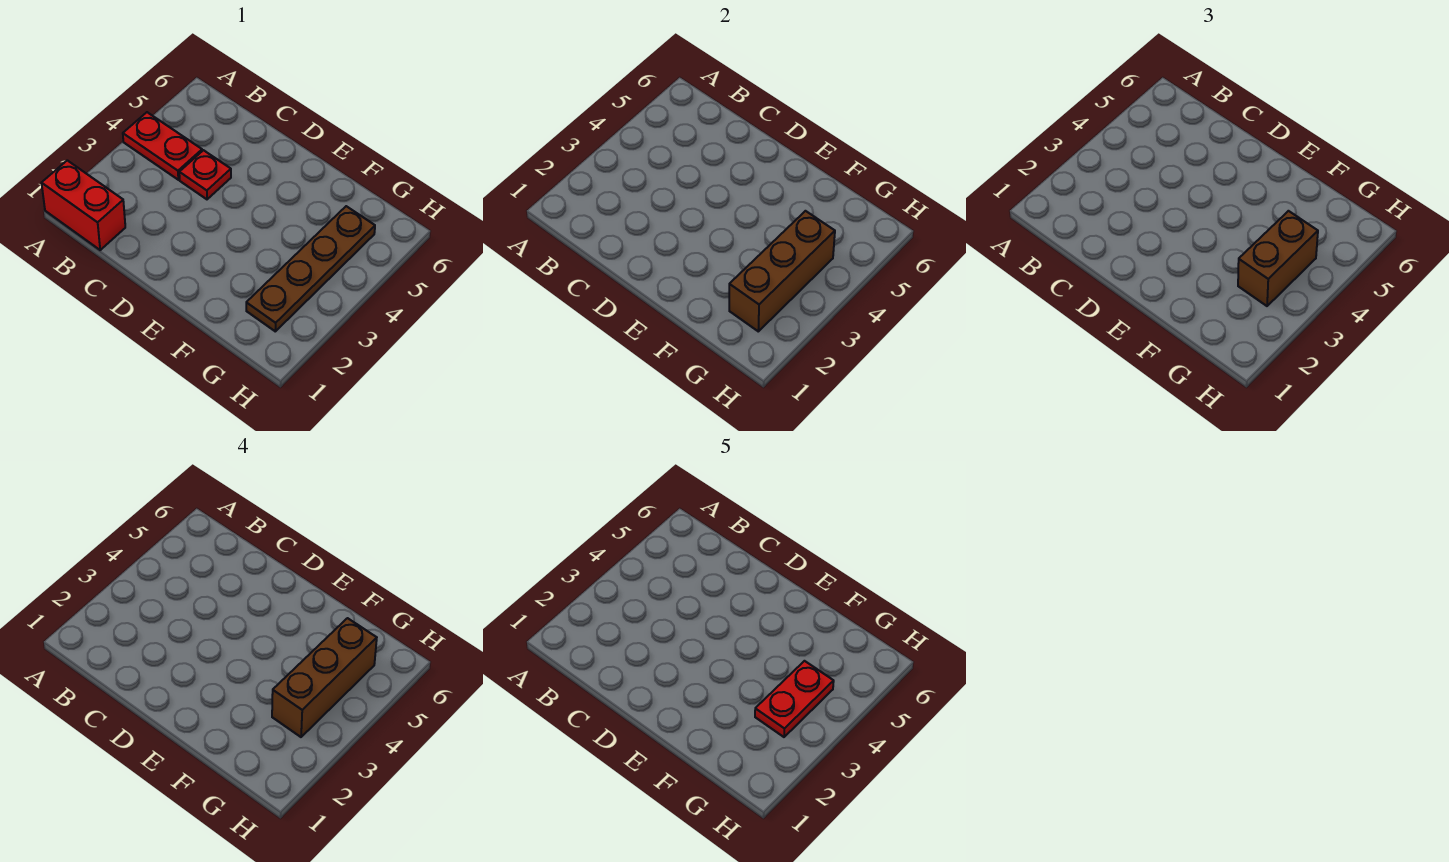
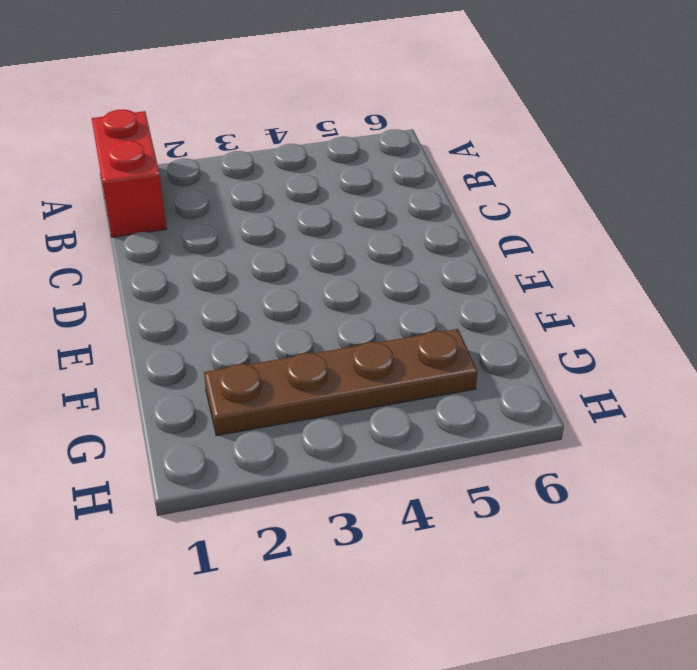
none -> red 1x2 plate [123,112,202,180]
none -> red 1x1 plate [179,150,231,199]

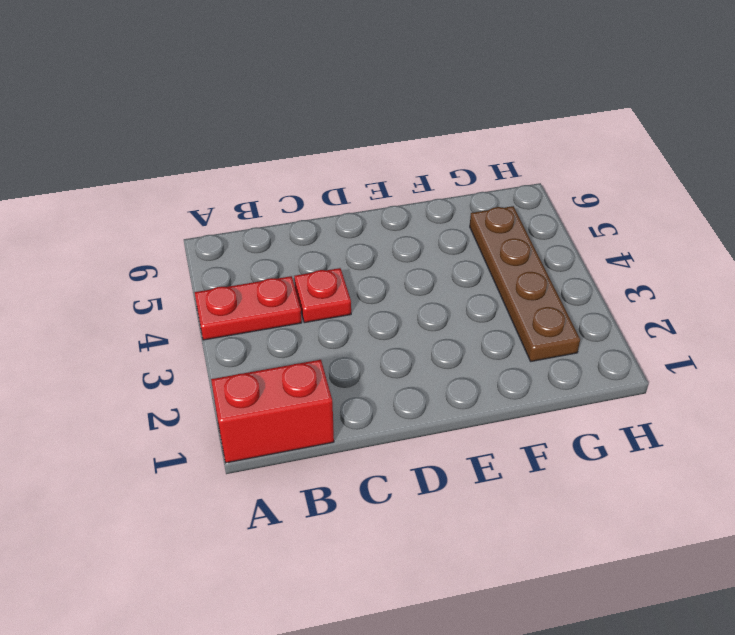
none -> brown 1x3 brick [729,211,835,331]
none -> brown 1x2 brick [1238,211,1318,306]

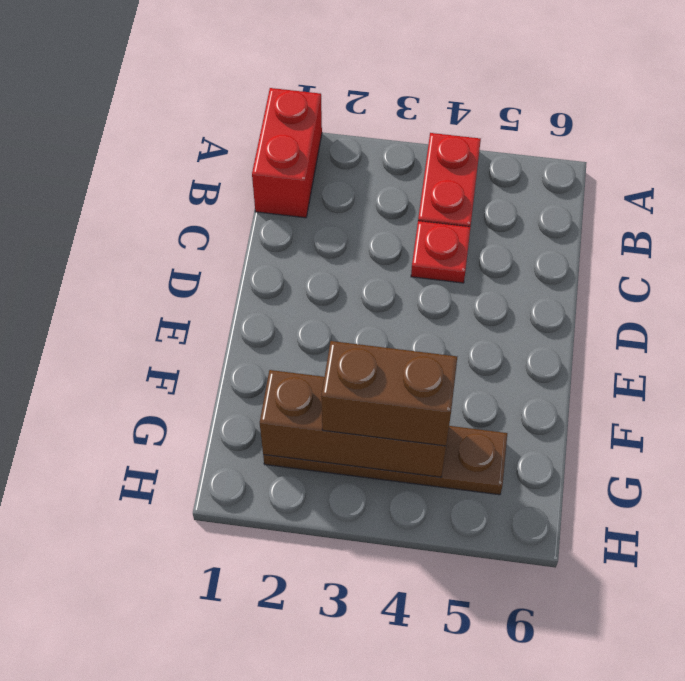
none -> brown 1x3 brick [272,618,377,737]
none -> red 1x2 plate [755,661,834,737]

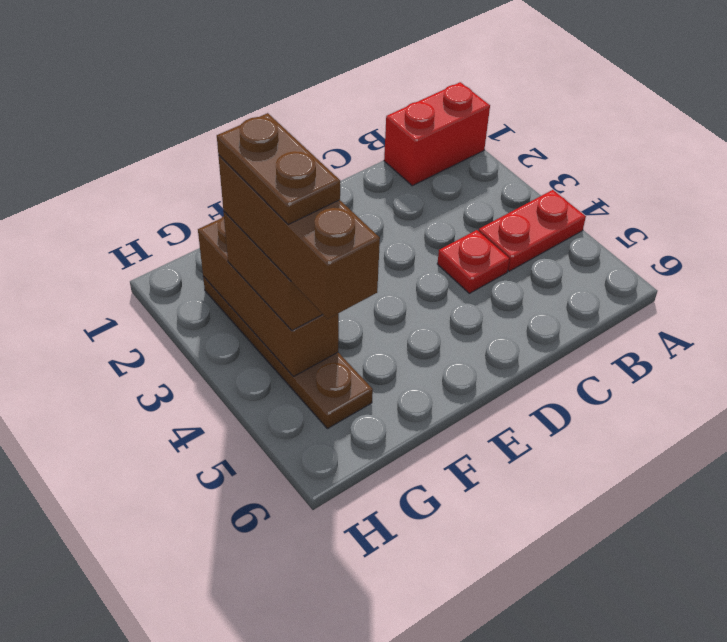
brown 1x2 plate [217,113,340,224] -> red 1x2 plate [755,661,834,737]

